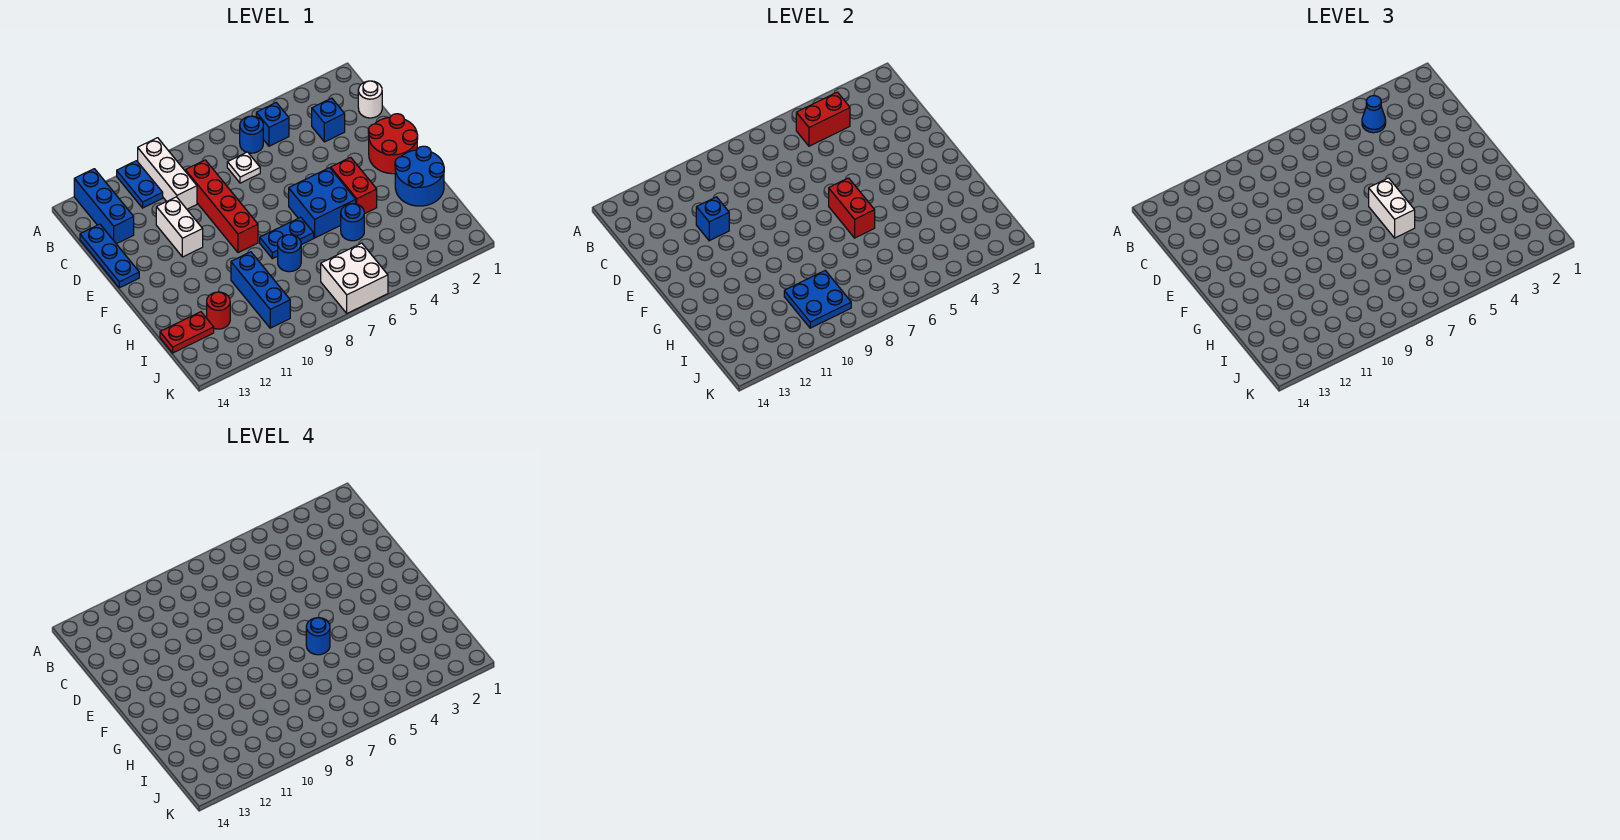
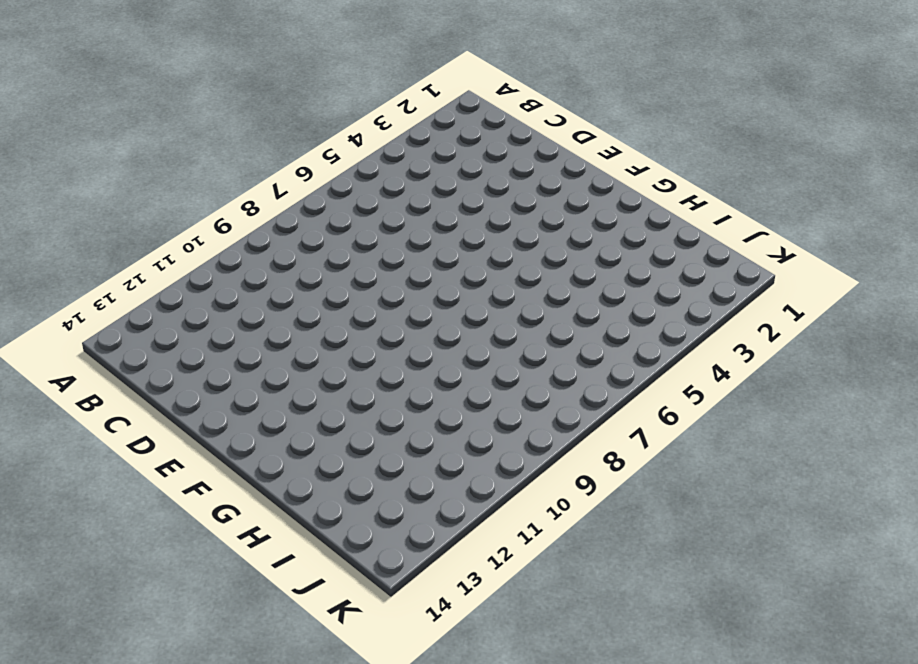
none -> white 1x3 brick [138,138,197,209]
none -> blue 1x2 plate [117,161,163,208]
none -> blue 1x3 brick [74,169,134,244]

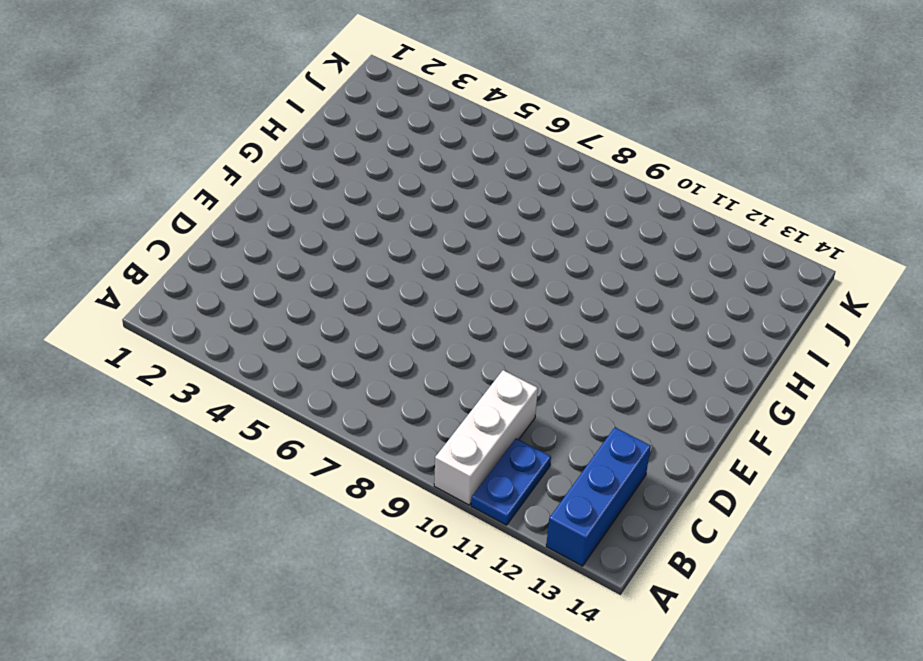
none -> blue 1x1 brick [256,103,289,146]
none -> blue 1x1 round brick [240,116,263,153]
none -> white 1x1 round brick [358,81,382,118]

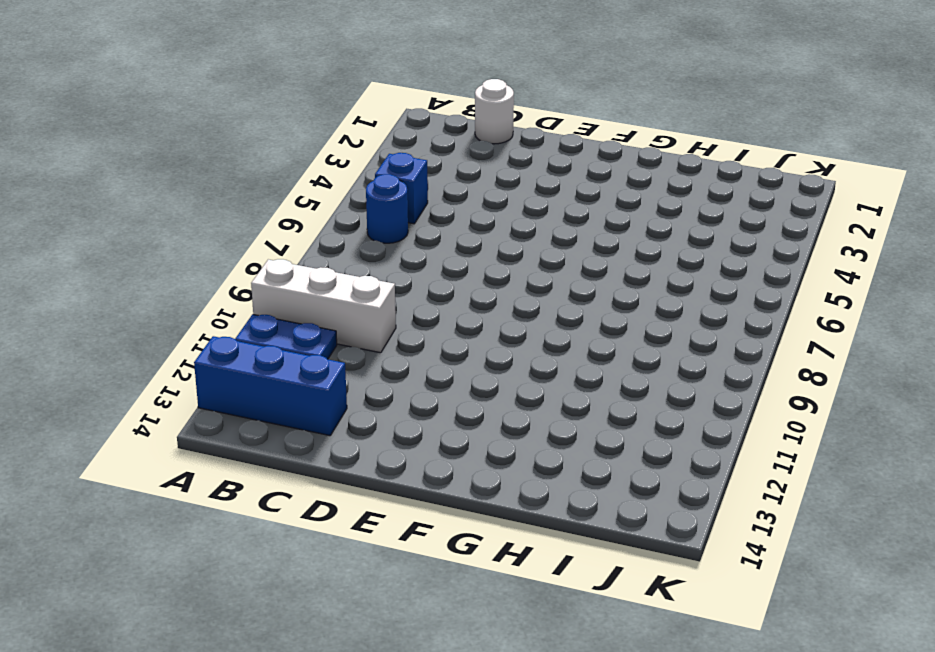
none -> blue 1x1 brick [312,98,345,142]
none -> white 1x1 plate [227,152,260,183]
none -> red 1x4 brick [185,160,258,253]

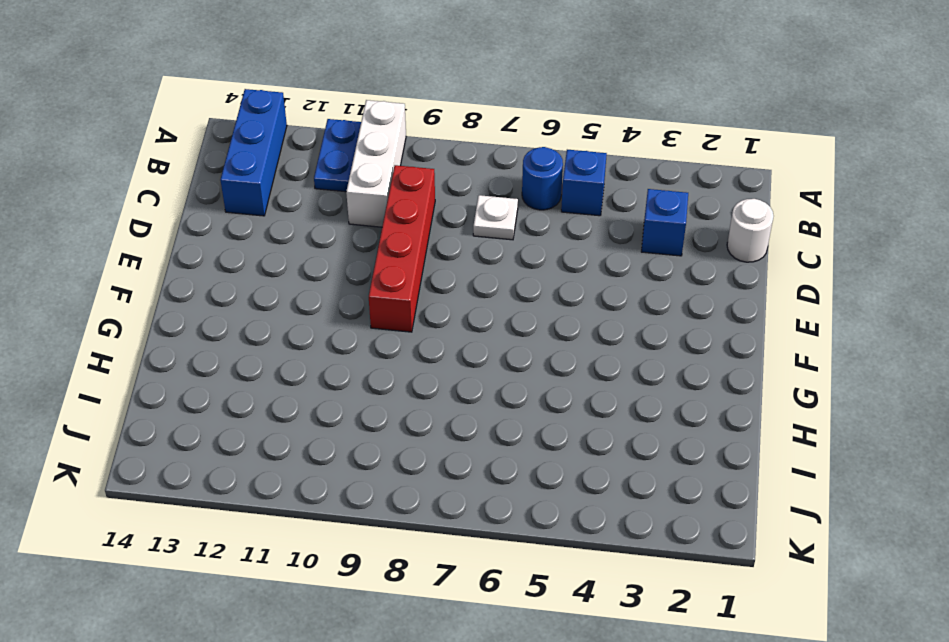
none -> blue 1x3 plate [80,224,139,288]
none -> white 1x2 brick [156,197,203,257]
none -> red 2x2 round brick [368,114,418,174]

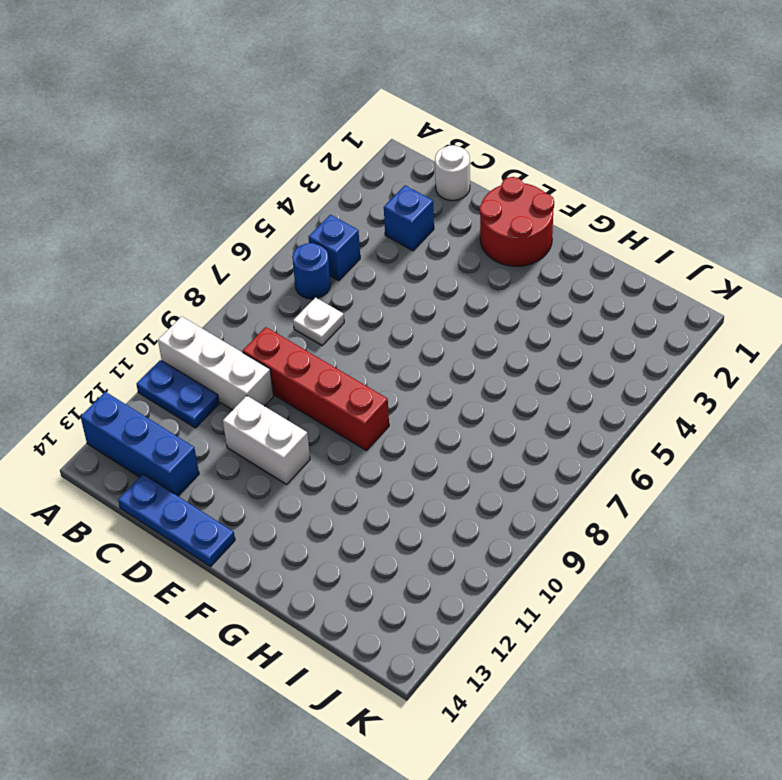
none -> red 1x2 brick [331,157,377,214]
none -> blue 2x2 brick [289,168,356,238]
none -> blue 2x2 round brick [395,146,444,206]

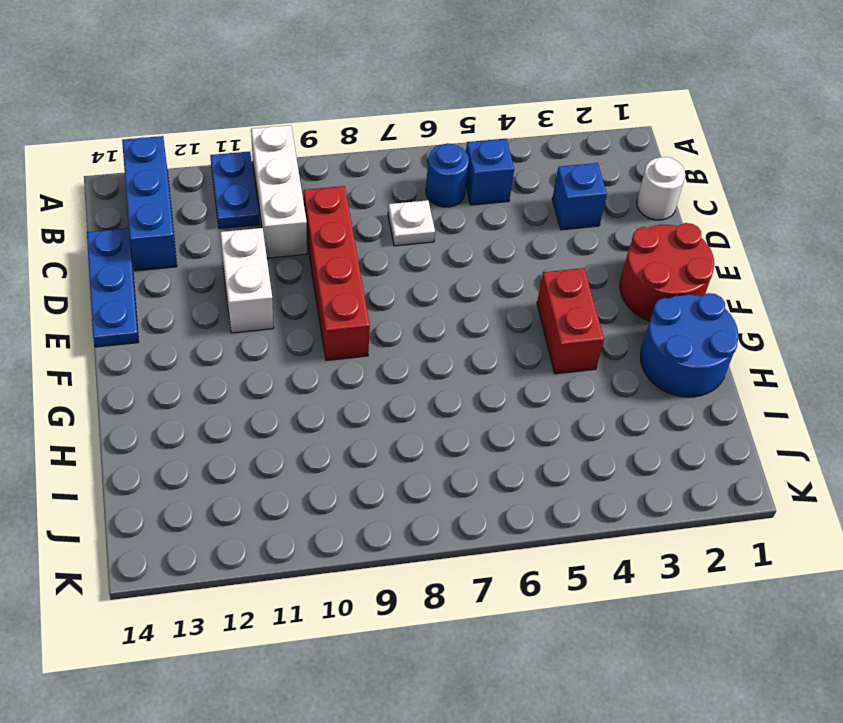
none -> blue 2x2 brick [289,168,356,238]
none -> blue 1x2 plate [260,217,314,259]
none -> blue 1x1 round brick [341,204,364,241]

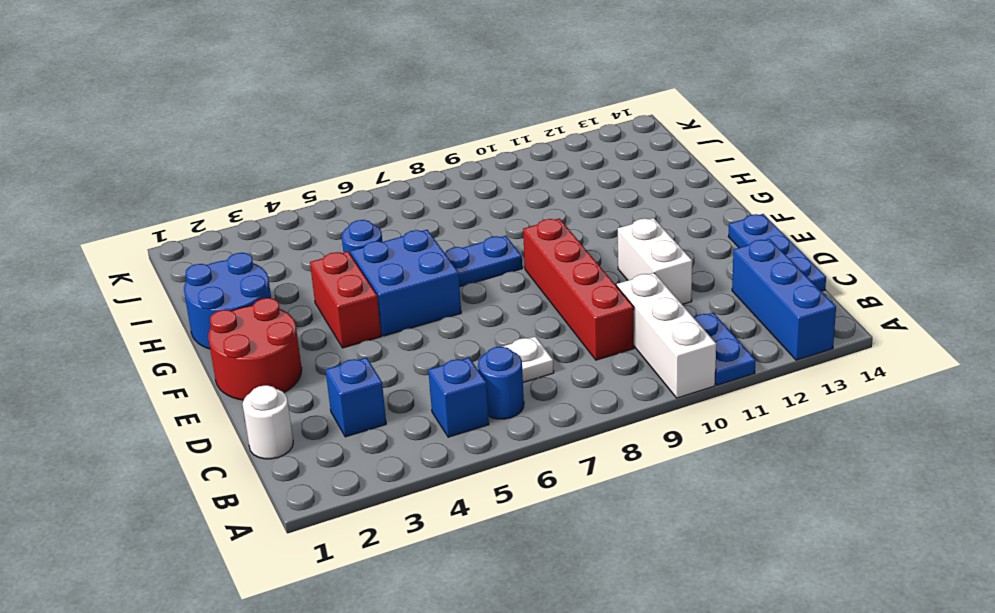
none -> blue 1x1 round brick [278,235,301,272]
none -> blue 1x3 brick [231,252,290,328]
none -> red 1x1 round brick [207,292,230,329]

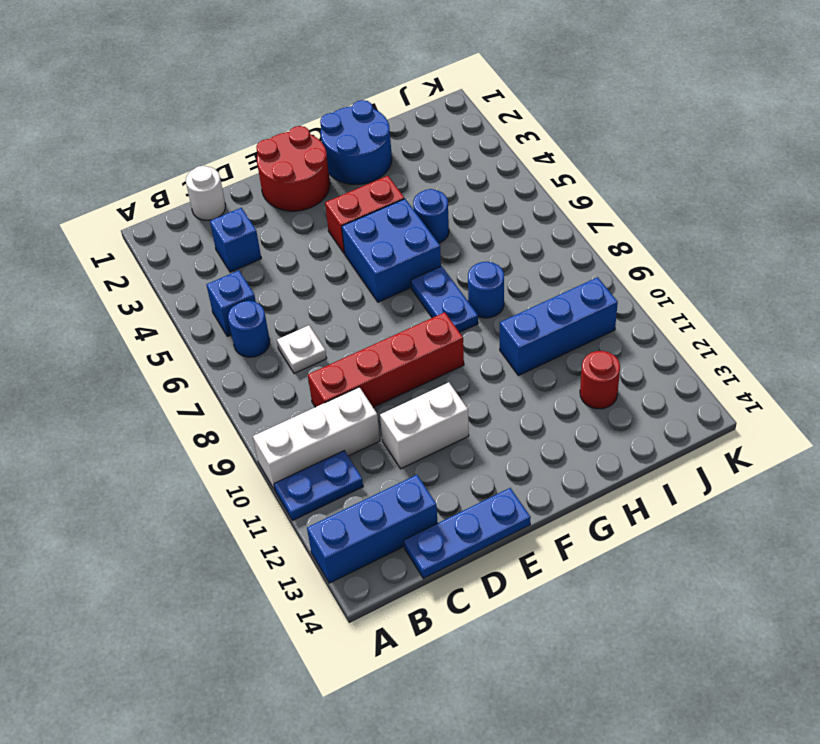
none -> red 1x2 plate [160,312,214,353]
none -> white 2x2 brick [321,243,388,313]
none -> red 1x2 brick [796,92,850,146]

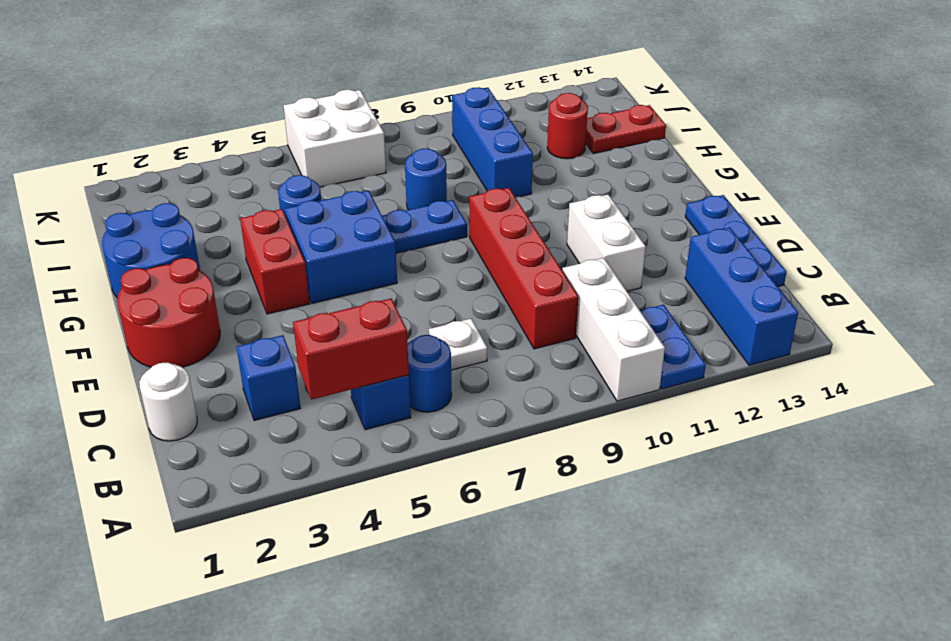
none -> blue 1x1 brick [696,197,729,241]
none -> red 1x2 brick [829,178,875,238]
none -> blue 2x2 plate [784,271,851,328]

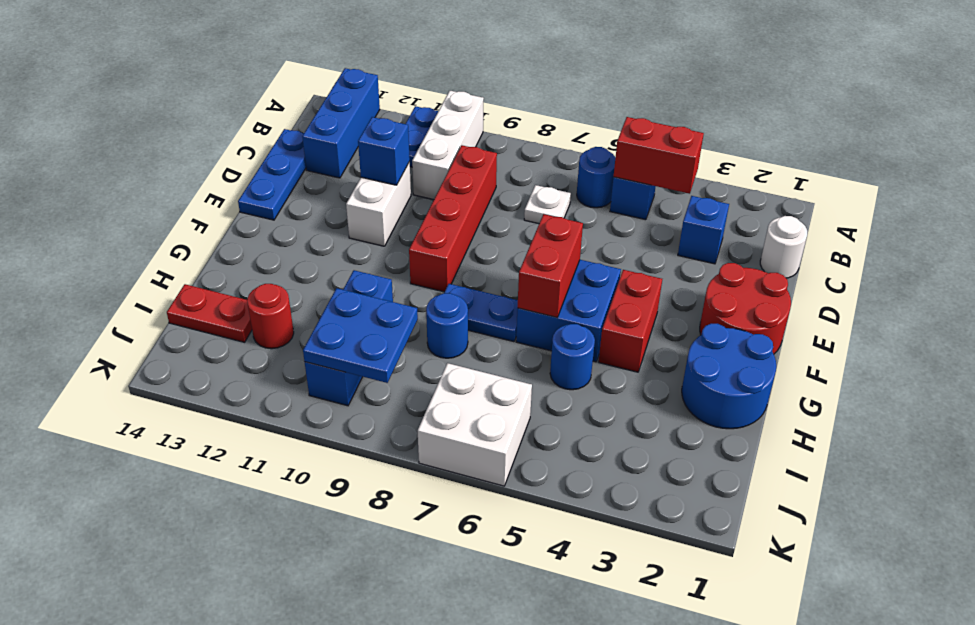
none -> blue 1x1 cone [1362,96,1386,133]
none -> white 1x2 brick [1369,178,1415,238]
none -> blue 1x1 round brick [306,618,330,655]

